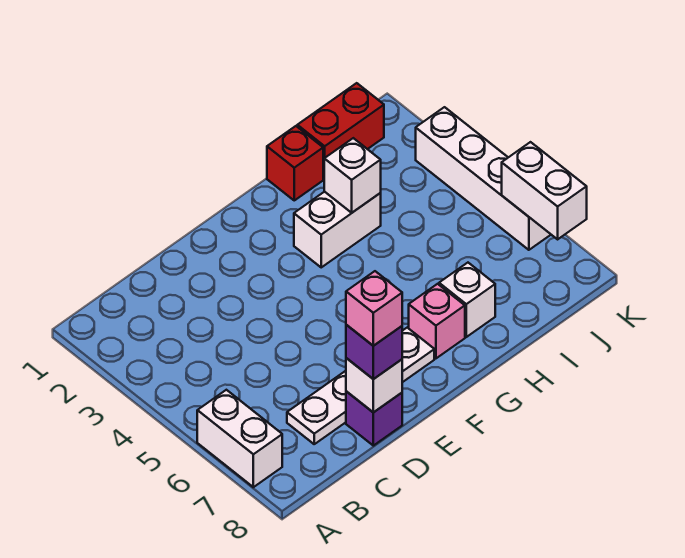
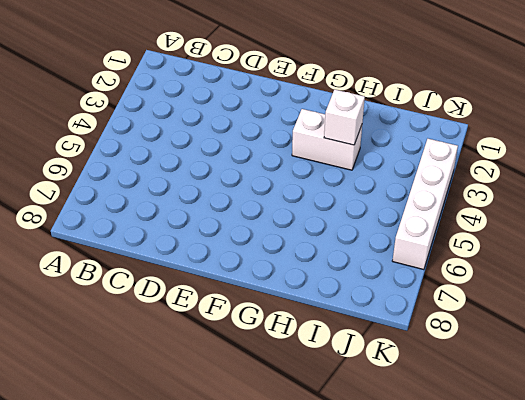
none -> white 1x2 brick [197,390,282,487]
none -> white 1x4 plate [287,328,434,444]
none -> purple 1x1 brick [346,391,402,446]

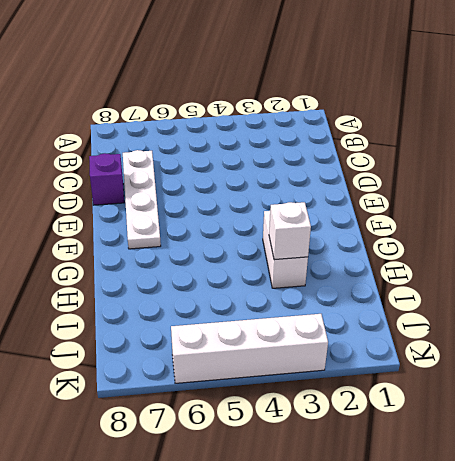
none -> white 1x2 brick [197,390,282,487]
none -> pink 1x1 brick [409,284,465,358]
none -> red 1x1 brick [267,126,323,200]

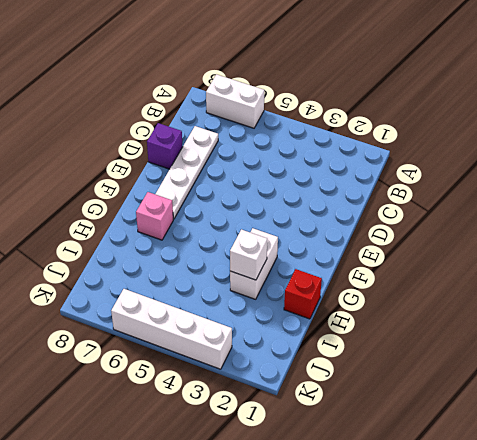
none -> white 1x1 brick [439,263,495,337]
none -> red 1x2 brick [297,83,384,178]
none -> white 1x1 brick [346,358,402,412]

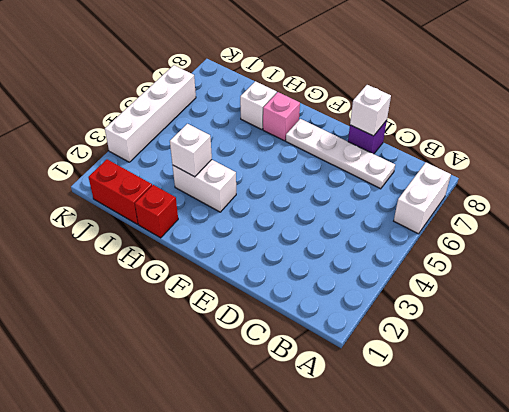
none -> white 1x2 brick [502,142,587,239]
none -> purple 1x1 brick [346,325,402,379]
none -> pink 1x1 brick [346,271,402,346]

